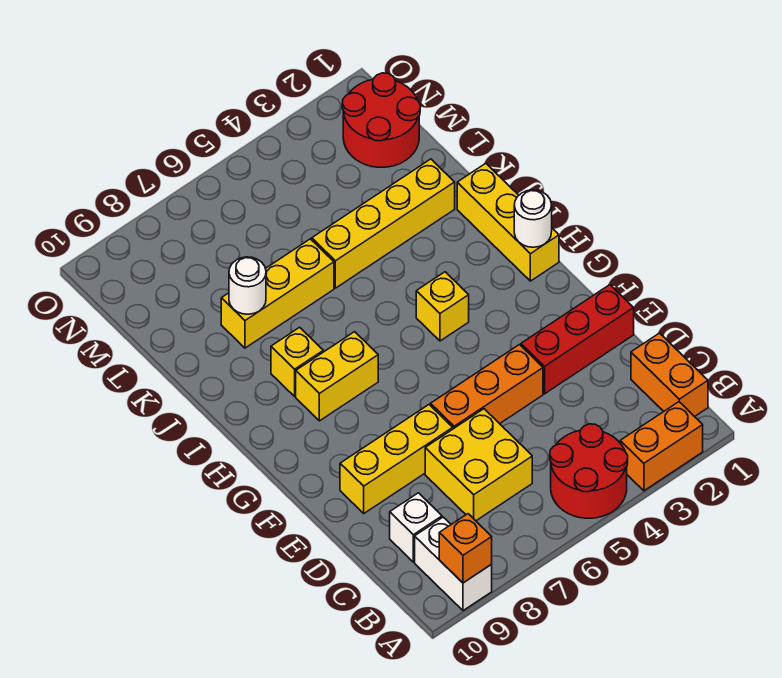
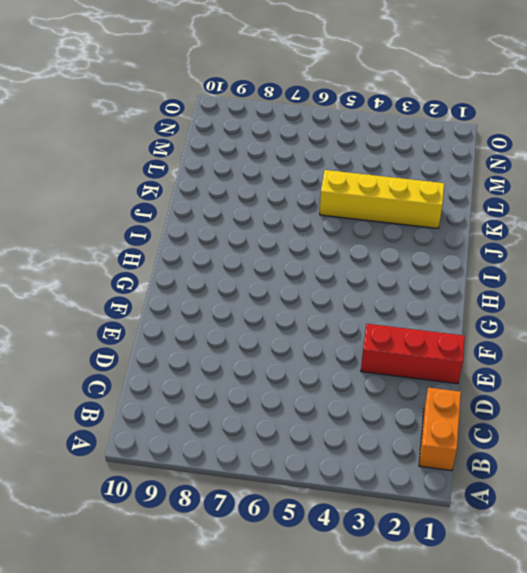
none -> orange 1x2 brick [620,402,703,491]
none -> red 2x2 round brick [550,424,628,518]
none -> white 1x2 brick [415,517,492,611]

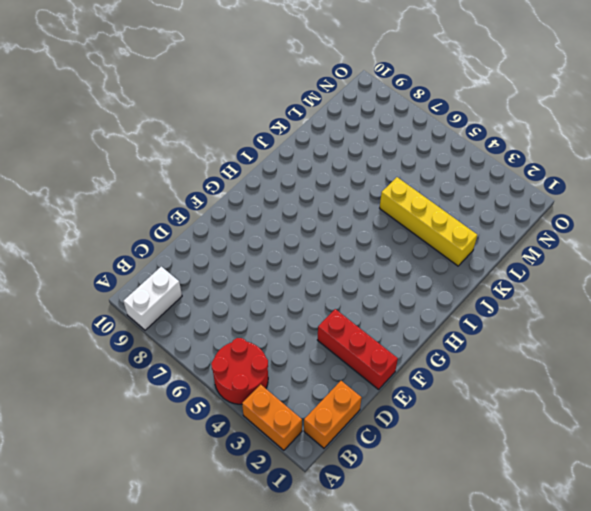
none -> yellow 2x2 brick [425,409,532,521]
none -> white 1x1 brick [390,493,442,562]
none -> orange 1x3 brick [431,345,543,429]

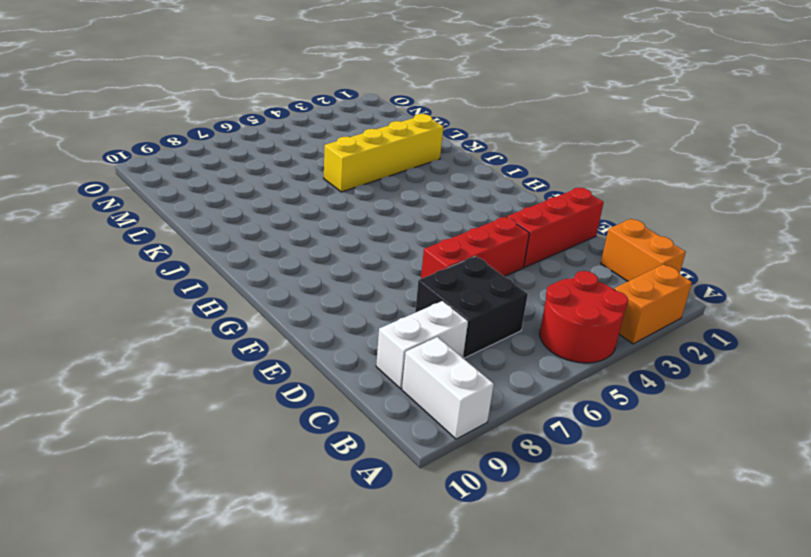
black 2x2 brick [415,256,528,358] -> yellow 2x2 brick [425,409,532,521]
white 1x2 brick [376,301,468,389] -> white 1x1 brick [390,493,442,562]
red 1x3 brick [421,217,529,279] -> orange 1x3 brick [431,345,543,429]
none -> yellow 1x3 brick [340,405,453,513]
none -> yellow 1x3 brick [457,163,559,281]
none -> yellow 1x1 brick [416,272,469,341]

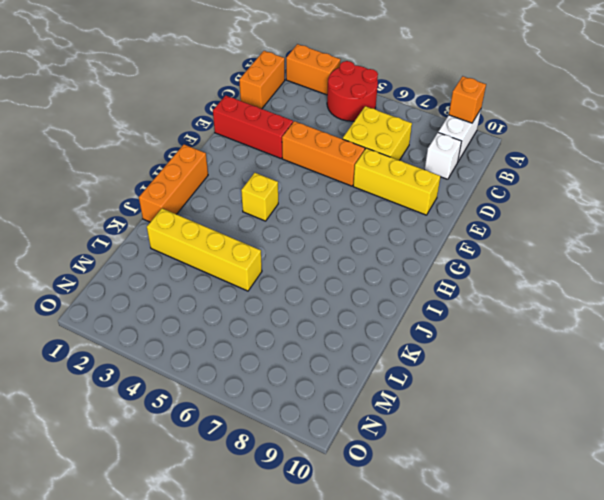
orange 1x3 brick [139,145,208,222] -> yellow 1x3 brick [457,163,559,281]
none -> yellow 1x2 brick [296,332,378,421]
none -> yellow 1x1 brick [271,327,323,396]
none -> yellow 1x3 brick [221,239,334,348]

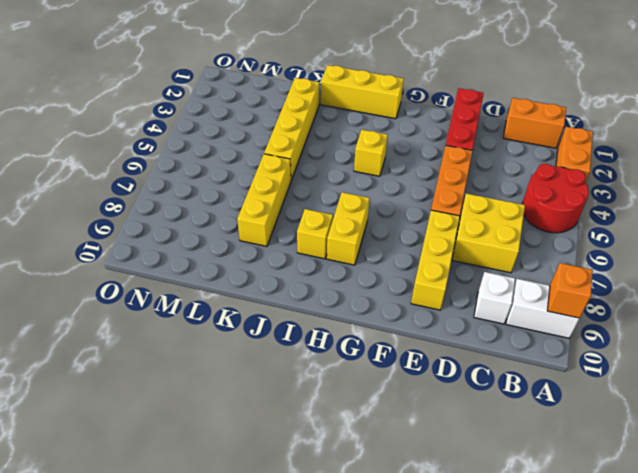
none -> red 2x2 round brick [342,73,420,167]
none -> white 1x1 round brick [514,190,552,247]
none -> white 1x1 round brick [229,257,266,314]

